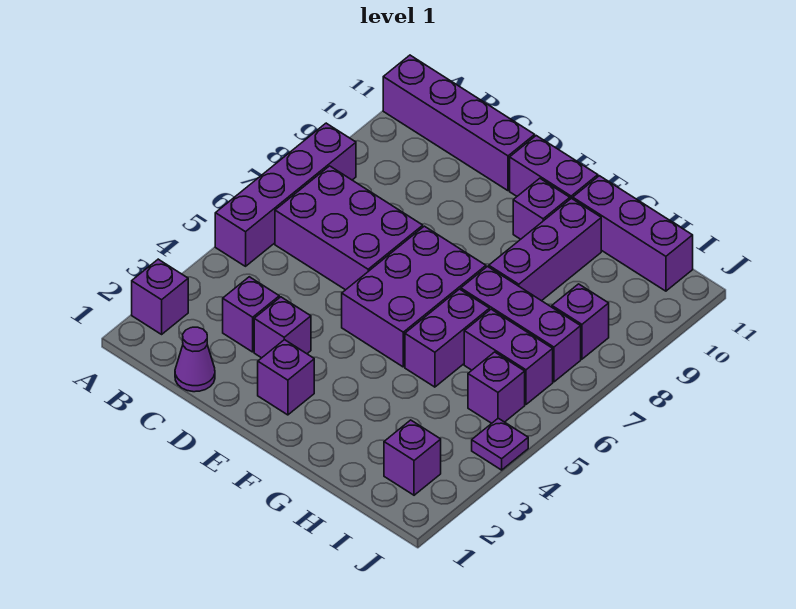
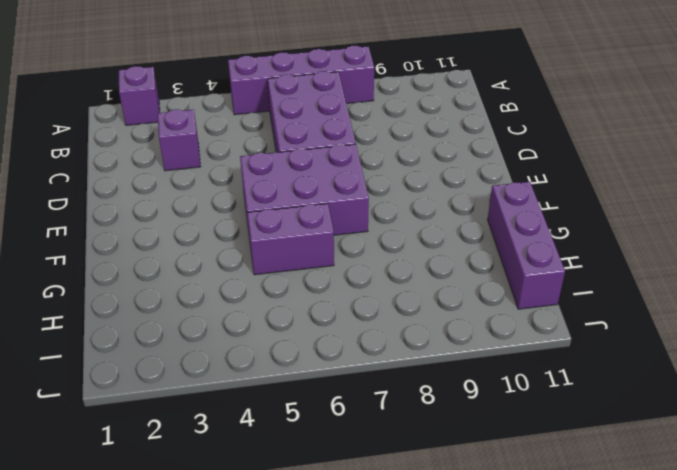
none -> purple 1x4 brick [383,55,535,191]
none -> purple 1x1 cone [175,327,215,392]
none -> purple 1x1 brick [254,297,311,358]

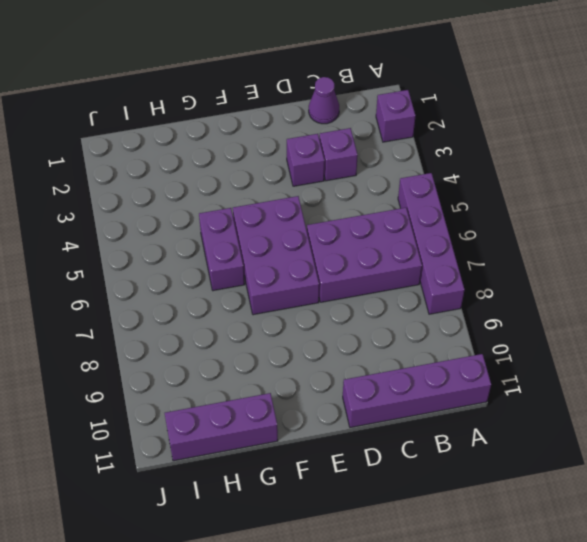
none -> purple 1x1 brick [258,340,314,415]
none -> purple 1x2 brick [510,136,598,199]
none -> purple 1x1 brick [513,178,570,239]

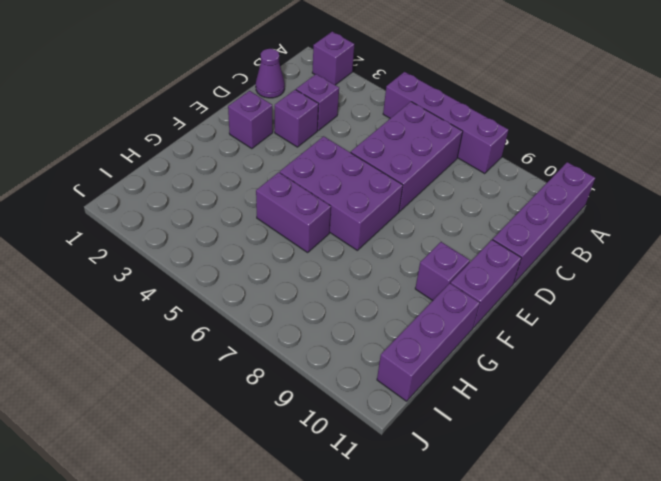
none -> purple 1x3 brick [461,267,581,382]
none -> purple 1x3 brick [489,198,601,301]
none -> purple 1x2 brick [464,309,553,404]

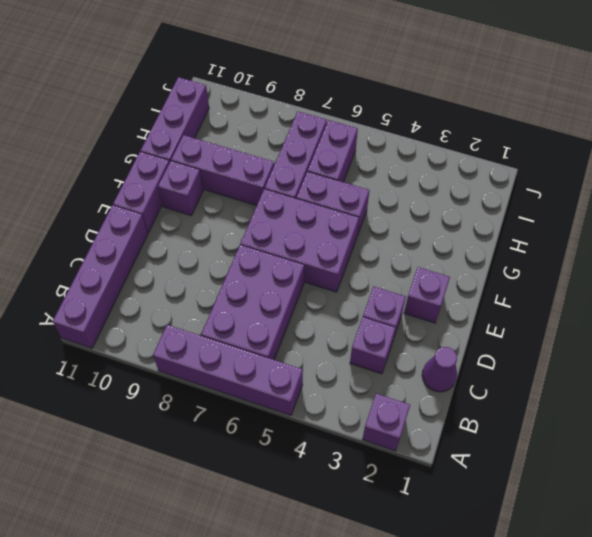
none -> purple 1x1 brick [384,420,441,495]
none -> purple 1x1 brick [468,352,525,423]
none -> purple 1x1 brick [552,284,609,359]

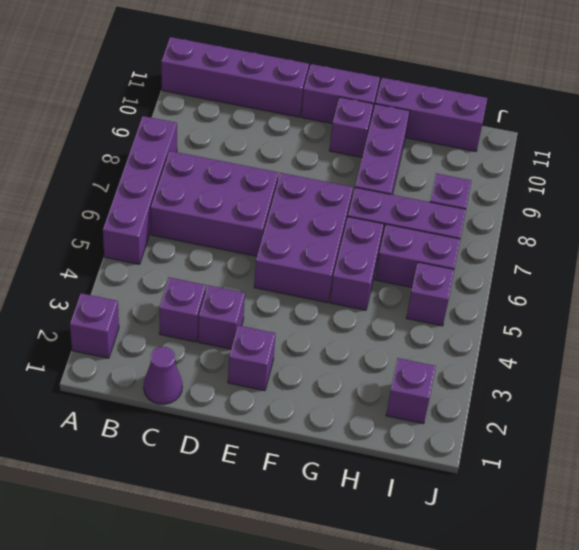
none -> purple 1x1 plate [472,418,528,470]

